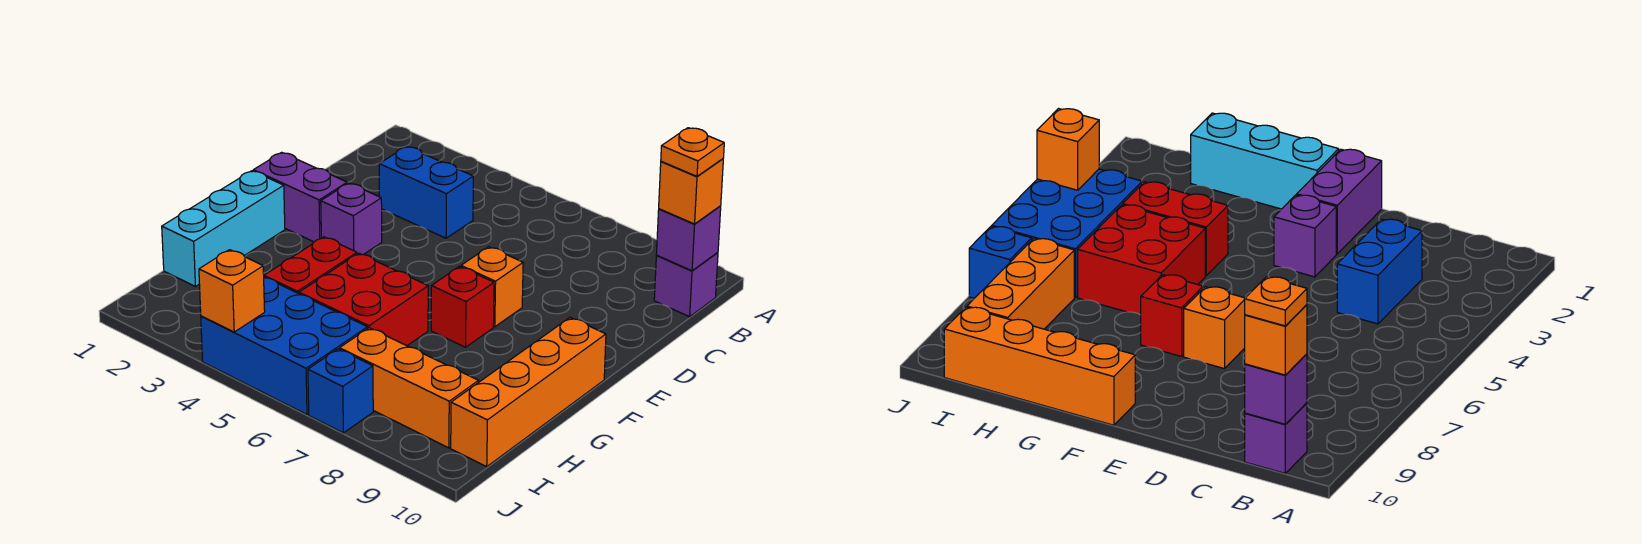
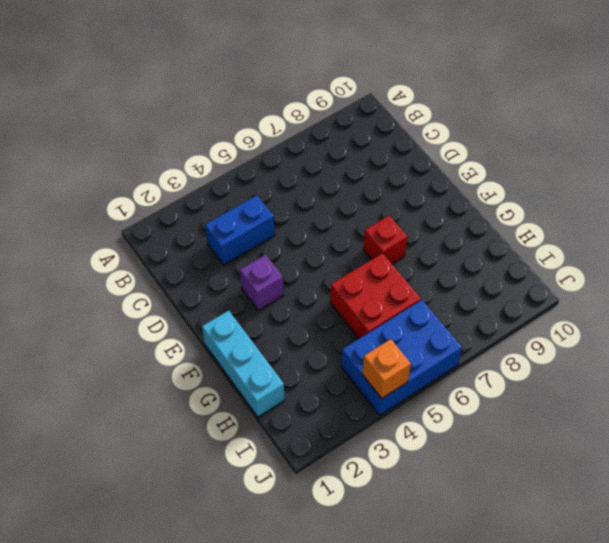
none -> purple 1x1 brick [654,253,718,317]
none -> purple 1x2 brick [253,152,347,242]
none -> orange 1x1 brick [461,247,523,327]

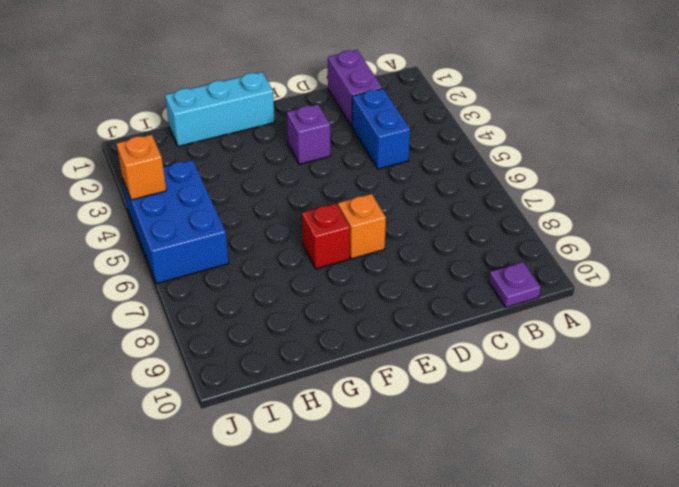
purple 1x1 plate [489,262,541,307] -> purple 1x1 brick [654,253,718,317]
purple 1x2 brick [328,50,382,126] -> purple 1x2 brick moved to [253,152,347,242]
none -> orange 1x4 brick [451,318,606,467]
none -> red 1x2 brick [264,237,357,294]
none -> red 2x2 brick [299,253,428,346]

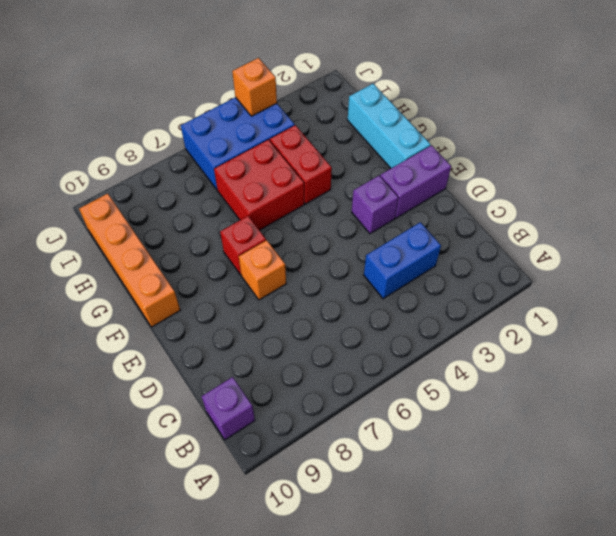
none -> orange 1x3 brick [340,328,479,448]
none -> blue 1x1 brick [308,349,373,433]
none -> purple 1x1 brick [656,206,721,271]

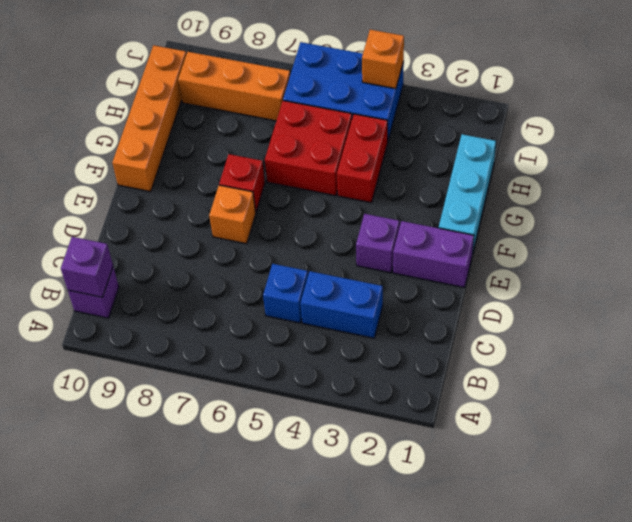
blue 1x1 brick [263,264,308,323] -> blue 1x1 brick moved to [308,349,373,433]
none -> orange 1x1 brick [659,159,723,224]
none -> orange 1x1 plate [661,128,724,176]

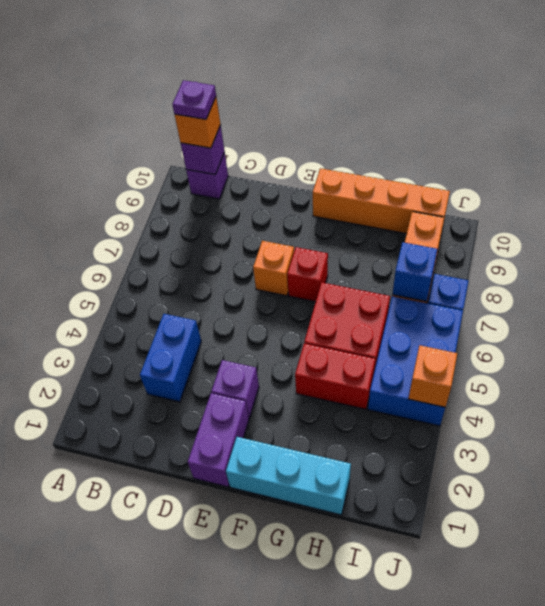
purple 1x1 plate [172,80,216,119] -> orange 1x1 plate [661,128,724,176]
blue 1x1 brick [392,242,437,302] -> none

